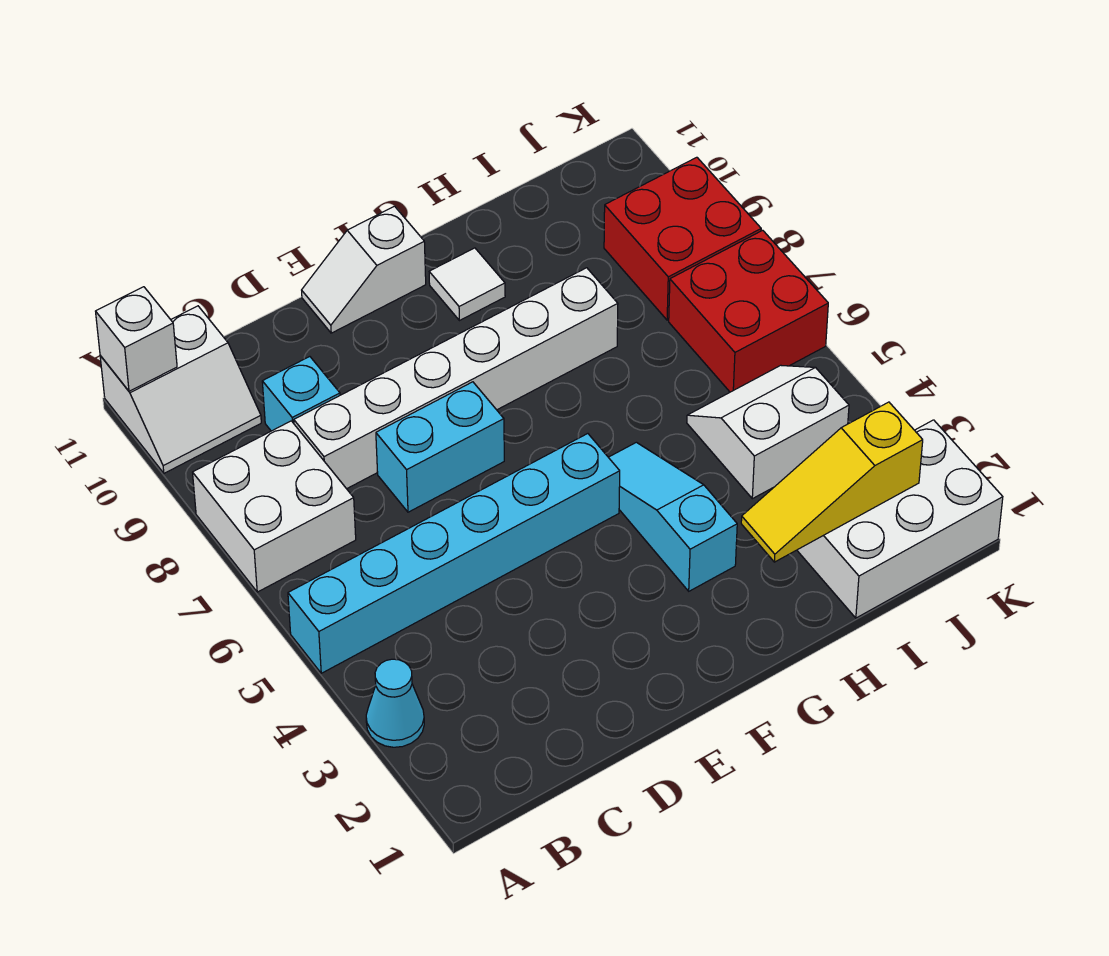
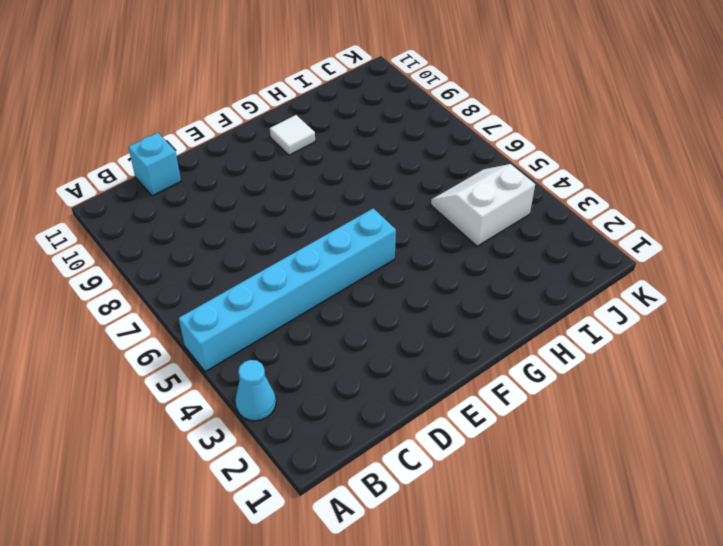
cyan 1x1 brick [128,133,181,196] -> cyan 1x1 brick moved to [262,357,340,431]
none -> white 2x2 brick [193,421,356,592]
none -> white 2x2 slope [100,306,261,473]
none -> white 1x6 brick [294,268,618,489]

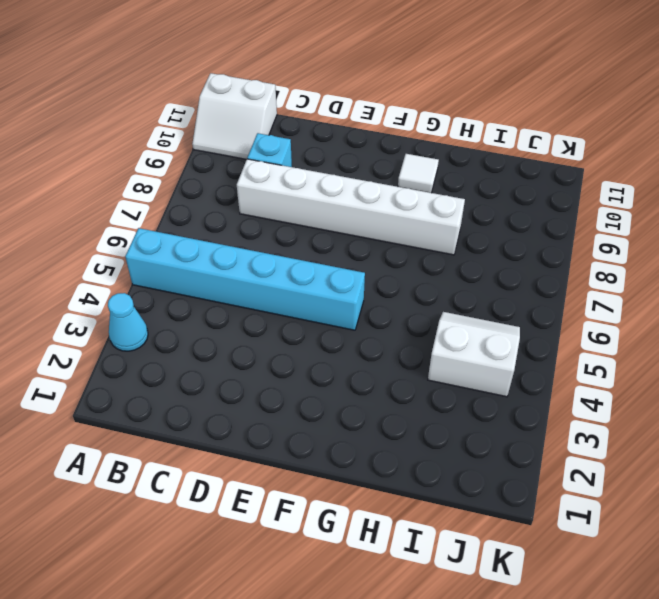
none -> white 2x2 brick [193,421,356,592]
none -> cyan 1x2 brick [376,382,504,512]
none -> white 1x2 slope [302,206,426,333]

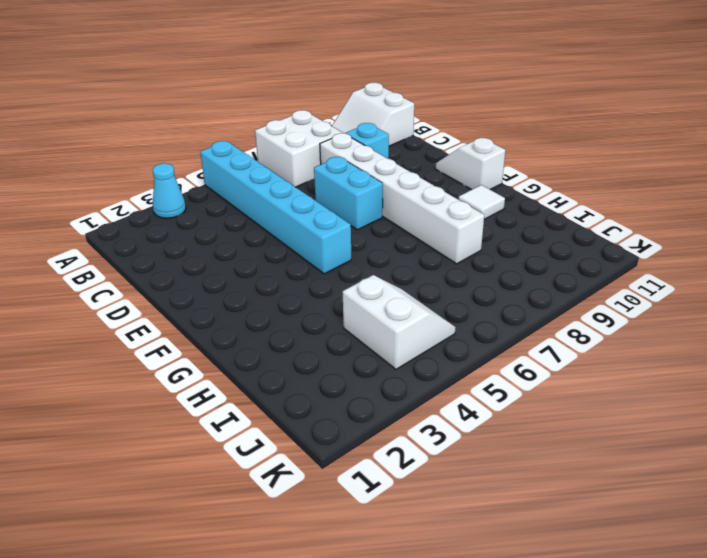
none -> cyan 1x3 slope [608,442,737,591]
none -> white 2x3 brick [797,420,1003,618]
none -> red 2x2 brick [669,230,828,392]

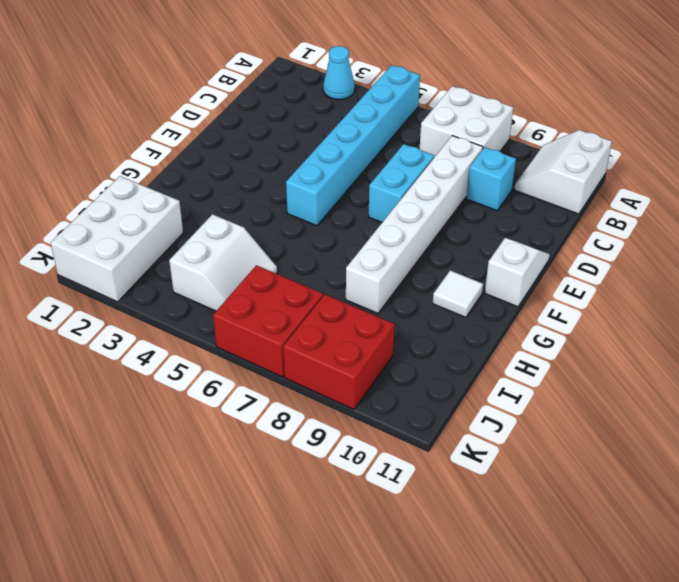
none -> cyan 1x3 slope [608,442,737,591]
none -> white 1x1 brick [96,287,177,391]
none -> yellow 1x3 slope [741,402,923,562]

